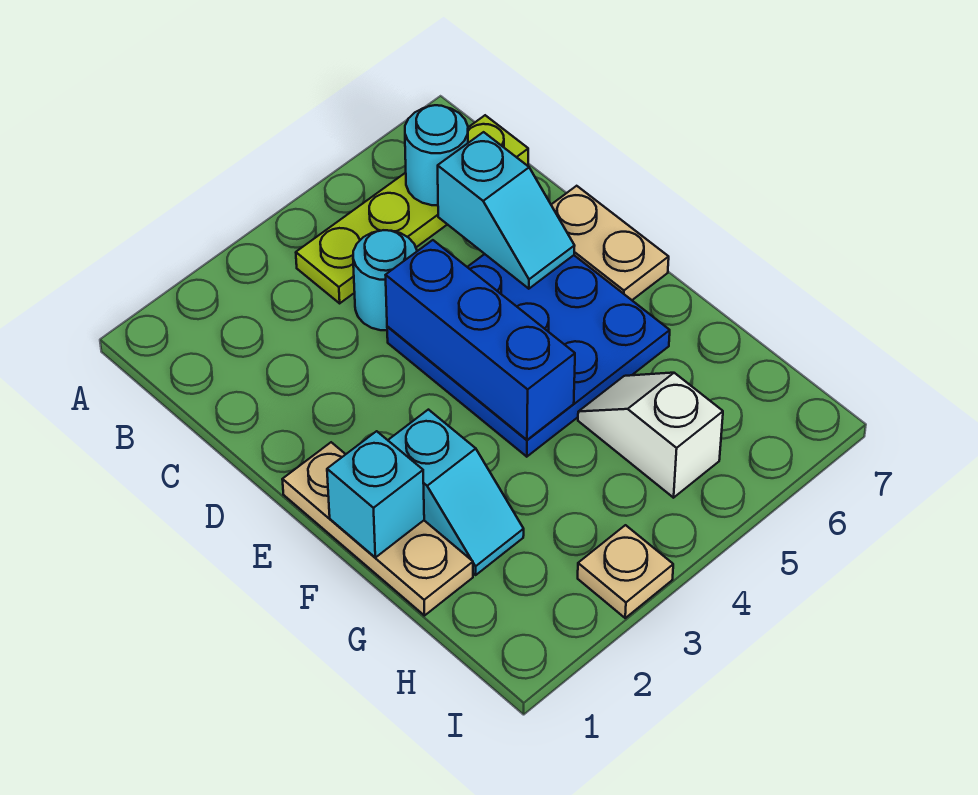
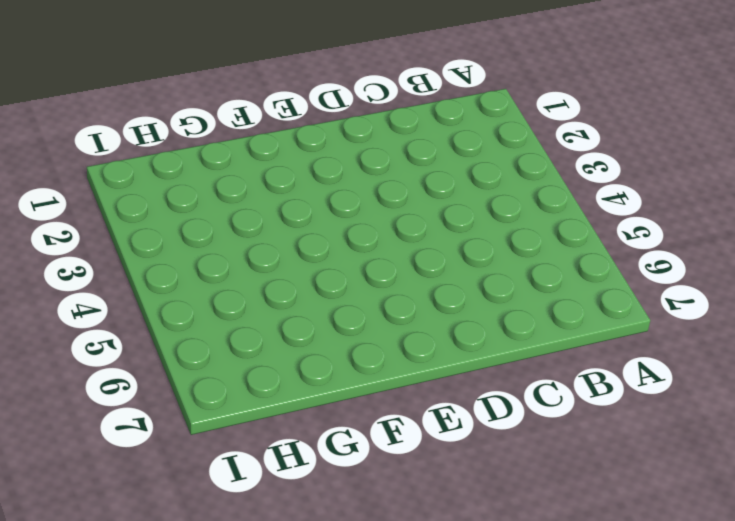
none -> lime 1x4 plate [296,115,528,303]
none -> cyan 1x1 round brick [353,230,417,330]
none -> blue 3x3 plate [387,254,670,457]

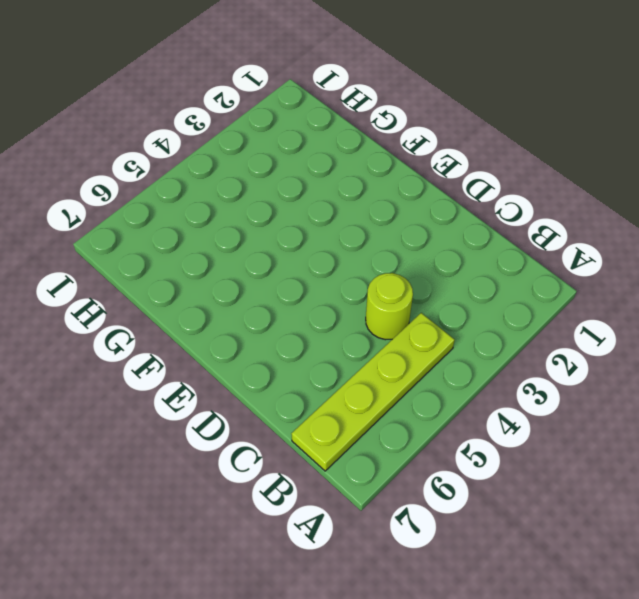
lime 1x1 round brick [366,273,413,340] -> cyan 1x1 round brick [353,230,417,330]
none -> blue 3x3 plate [387,254,670,457]
none -> tan 1x2 plate [551,186,669,300]
none -> tan 1x3 plate [282,442,473,616]

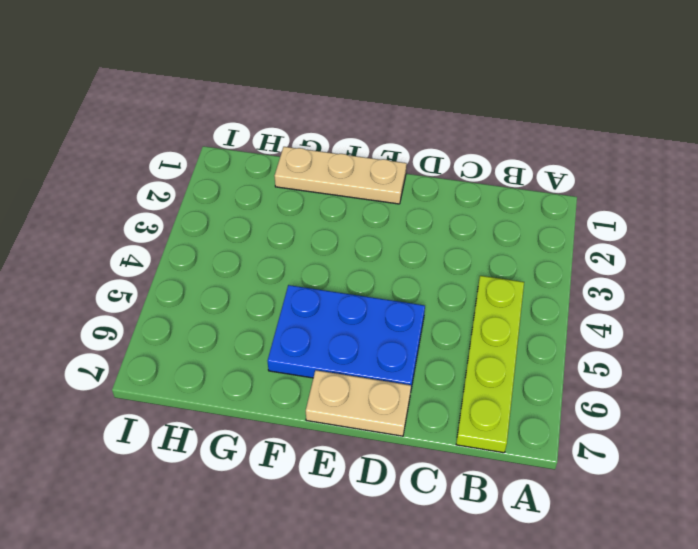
blue 2x3 plate [268,285,425,389] -> blue 3x3 plate [387,254,670,457]
none -> cyan 1x1 round brick [353,230,417,330]
none -> cyan 1x2 slope [388,410,524,575]
none -> white 1x2 slope [578,373,723,498]

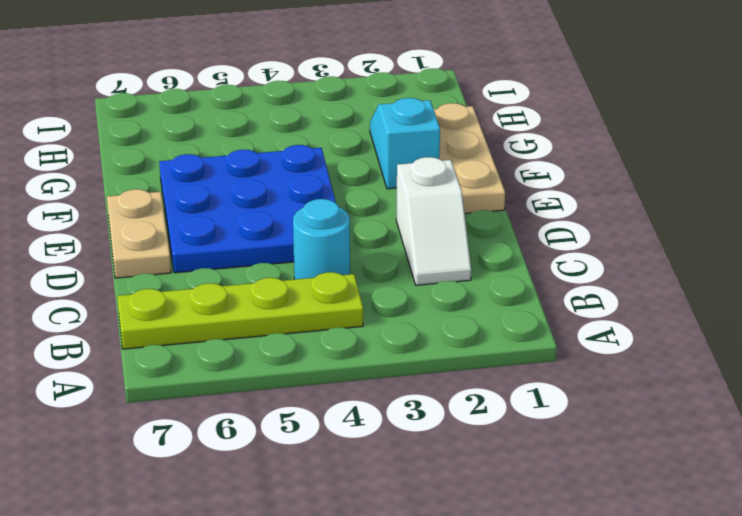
white 1x2 slope [396,157,471,285] -> white 1x2 slope moved to [578,373,723,498]
none -> tan 1x1 plate [578,525,673,618]
none -> cyan 1x1 round brick [405,105,468,205]
none -> cyan 1x2 slope [438,132,574,289]

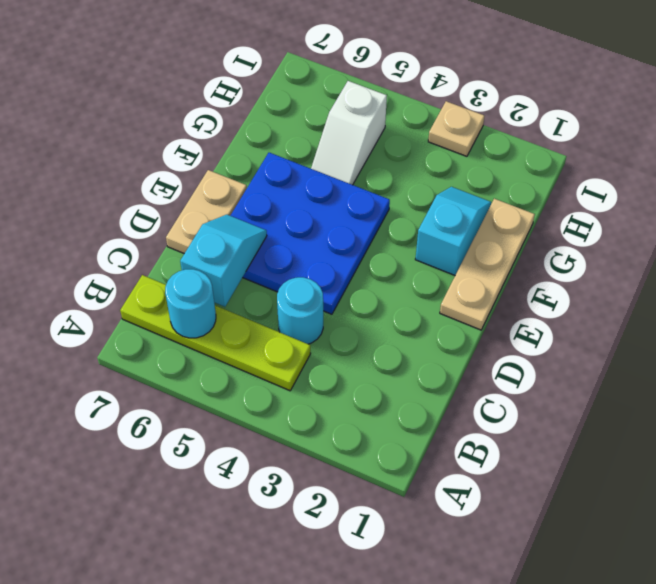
none -> blue 1x3 brick [386,240,575,440]
none -> cyan 1x1 brick [327,431,424,558]

